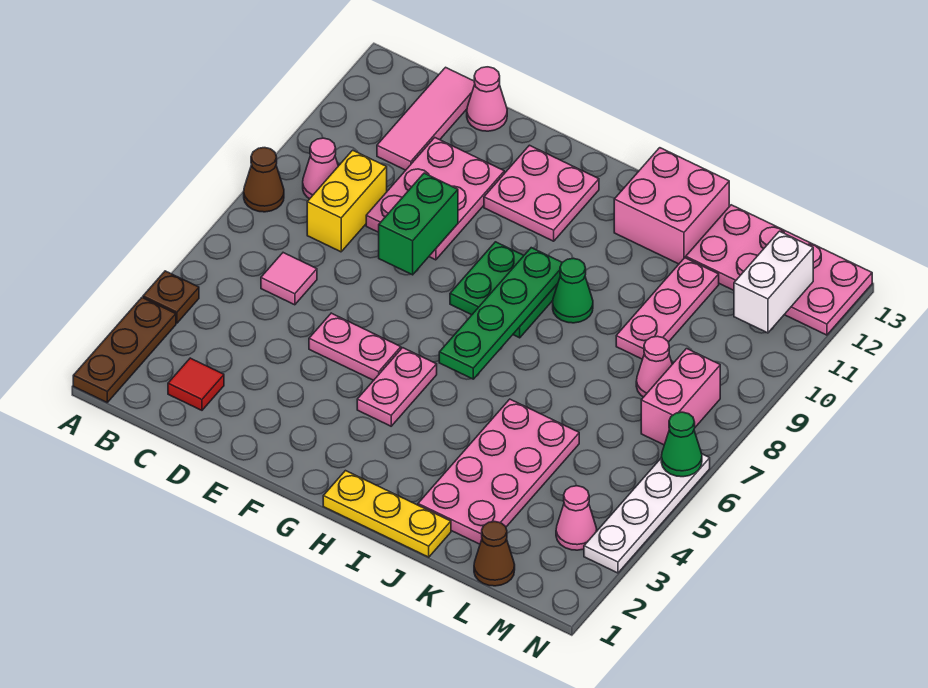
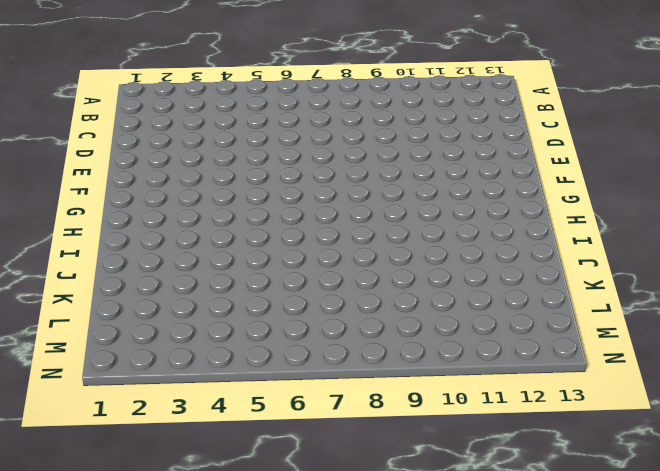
none -> brown 1x3 plate [73,298,176,402]
none -> brown 1x1 plate [143,271,199,323]
none -> brown 1x1 cone [244,148,284,212]

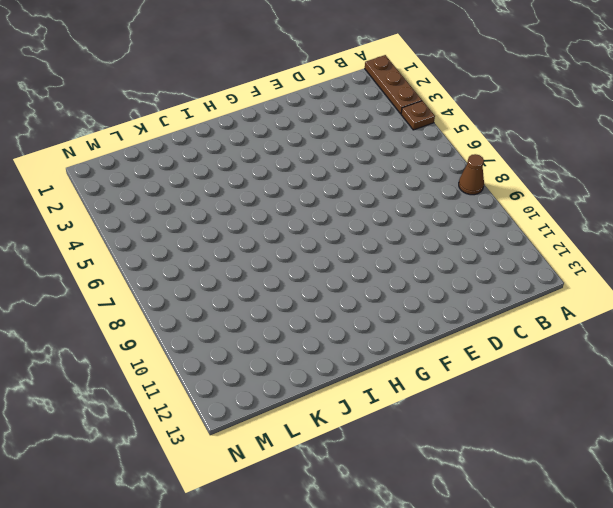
none -> pink 1x1 cone [303,138,338,199]
none -> red 1x1 tile [168,358,224,410]
none -> pink 1x1 tile [261,253,317,305]

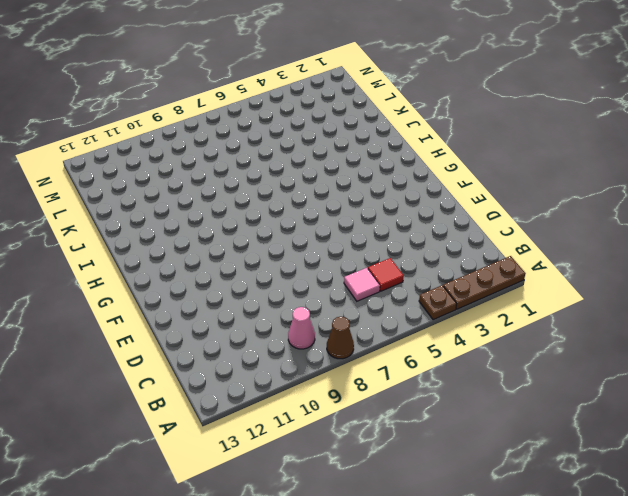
red 1x1 tile [368,258,404,291] -> red 1x1 tile moved to [168,358,224,410]
none -> yellow 1x2 brick [307,150,387,252]
none -> pink 1x3 tile [377,67,475,170]
none -> pink 2x3 plate [366,138,504,260]

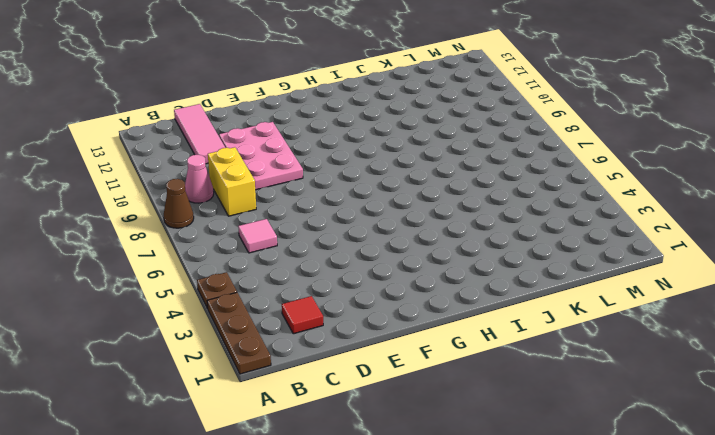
none -> pink 1x1 cone [467,67,507,131]
none -> pink 1x2 plate [309,313,401,380]
none -> pink 2x2 plate [484,145,599,241]

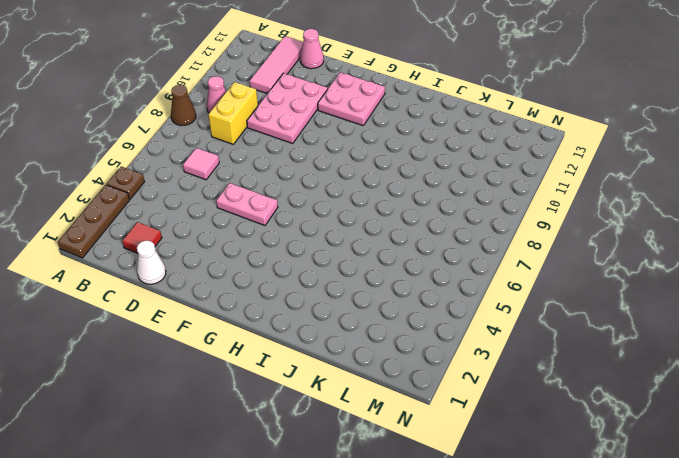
white 1x1 cone [137,240,166,284] -> none
none -> pink 1x2 plate [357,348,437,426]
none -> green 2x2 plate [450,242,558,338]
none -> yellow 1x3 plate [323,471,451,557]

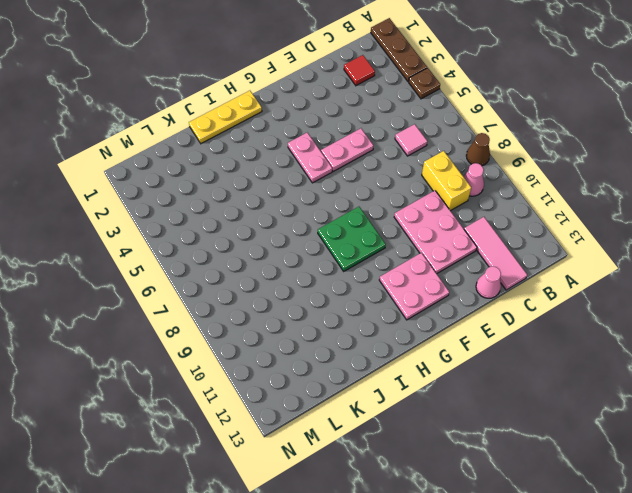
none -> green 1x1 cone [553,258,593,323]
none -> pink 2x2 brick [614,148,729,264]
none -> pink 2x4 plate [418,399,579,544]

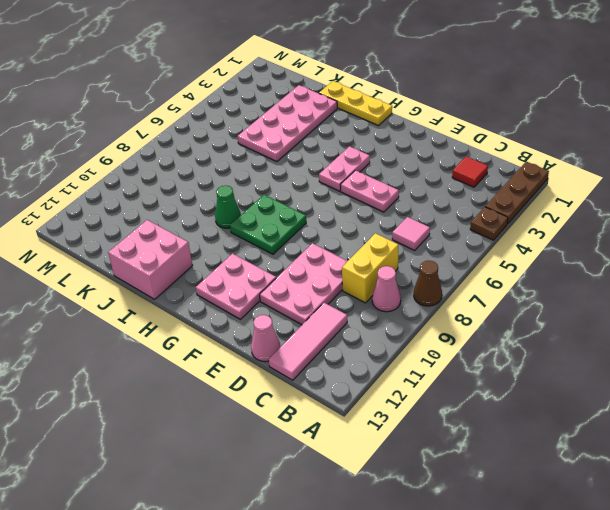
none -> pink 1x3 plate [616,258,719,359]
none -> pink 2x4 plate [686,205,872,335]
none -> brown 1x1 cone [474,522,515,586]

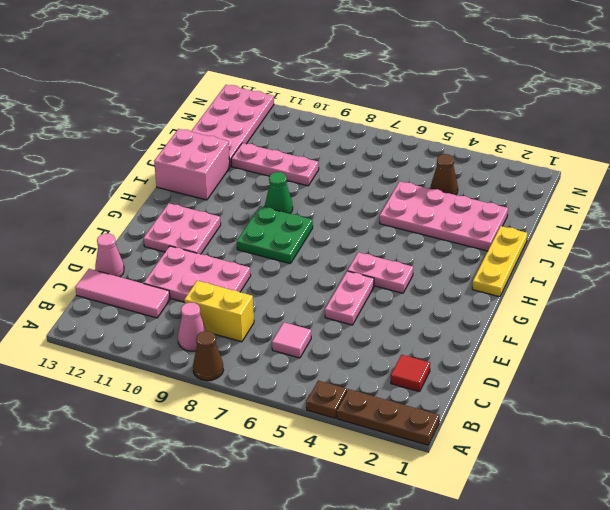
brown 1x1 cone [431,154,458,195] -> brown 1x1 cone moved to [474,522,515,586]
none -> pink 1x1 cone [636,336,672,397]
none -> pink 1x1 cone [556,486,597,550]
none -> pink 1x2 brick [641,349,720,445]

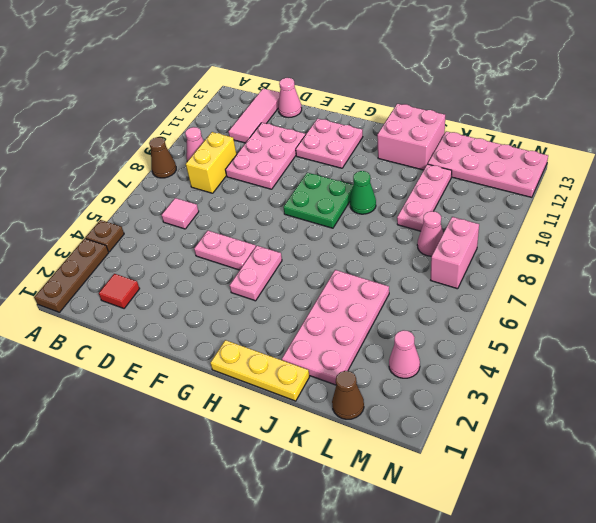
none -> white 1x4 plate [584,454,710,573]
none -> green 1x2 brick [379,173,458,275]
none -> green 1x4 plate [439,248,562,379]

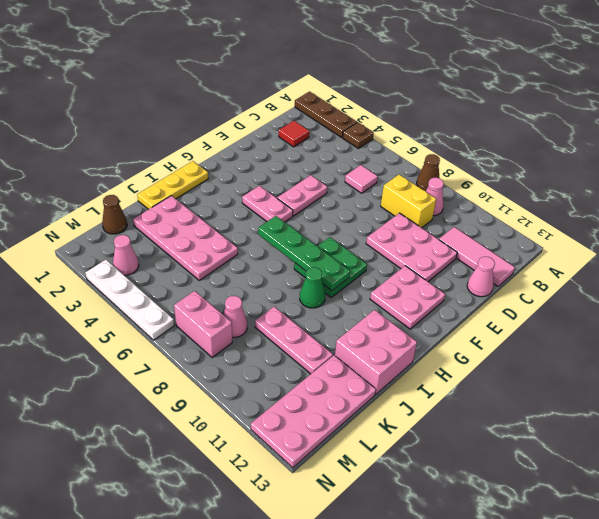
none -> green 1x2 brick [379,173,458,275]
none -> white 1x2 brick [734,231,813,333]
none -> green 1x1 cone [661,412,702,477]

